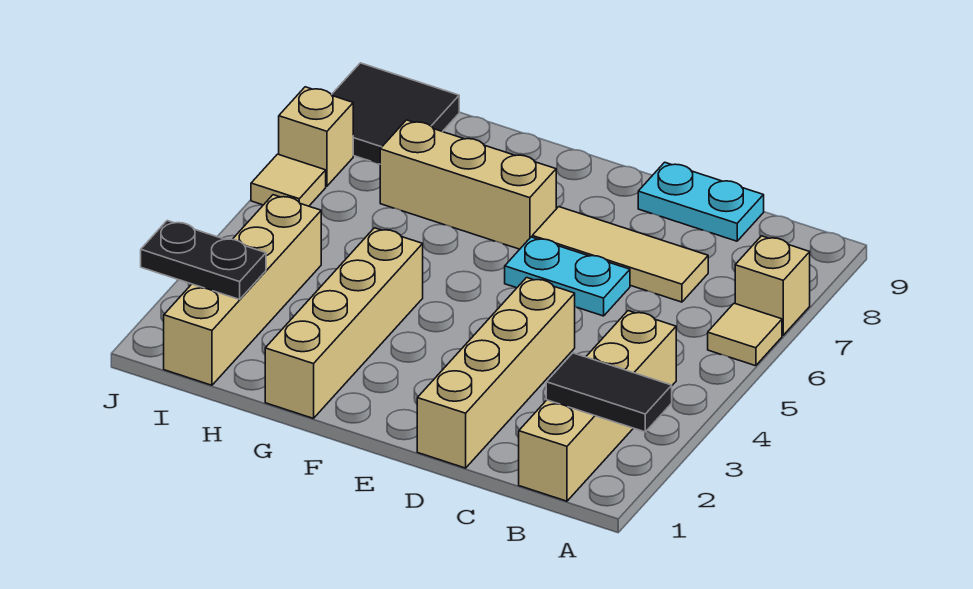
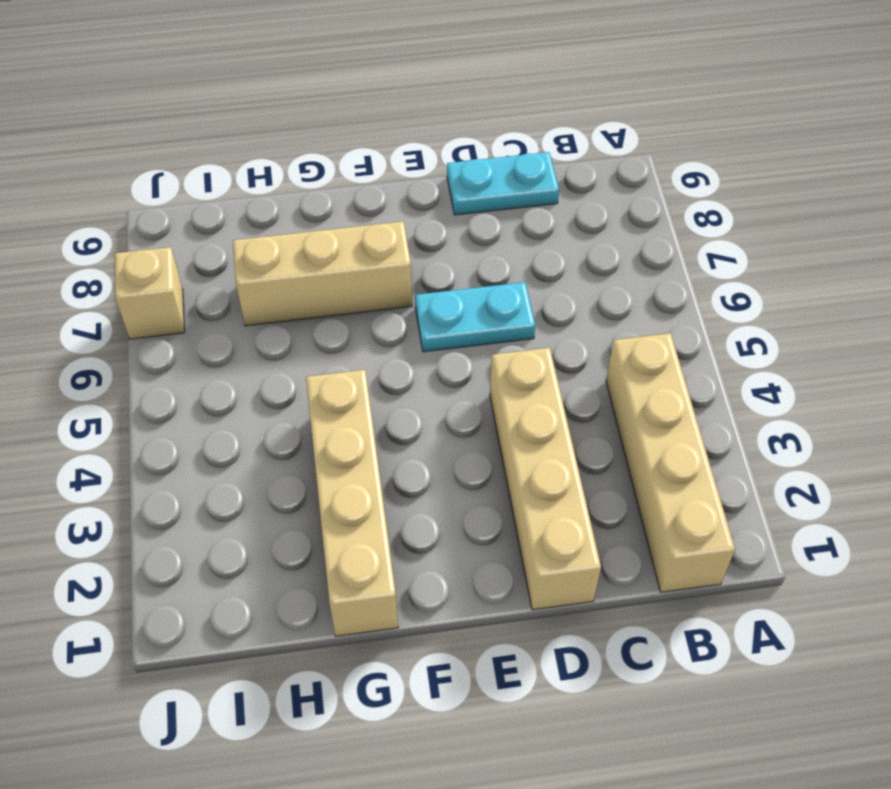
none -> tan 1x1 tile [708,303,782,366]
none -> tan 1x1 brick [735,236,810,335]
none -> tan 1x3 tile [532,207,708,302]

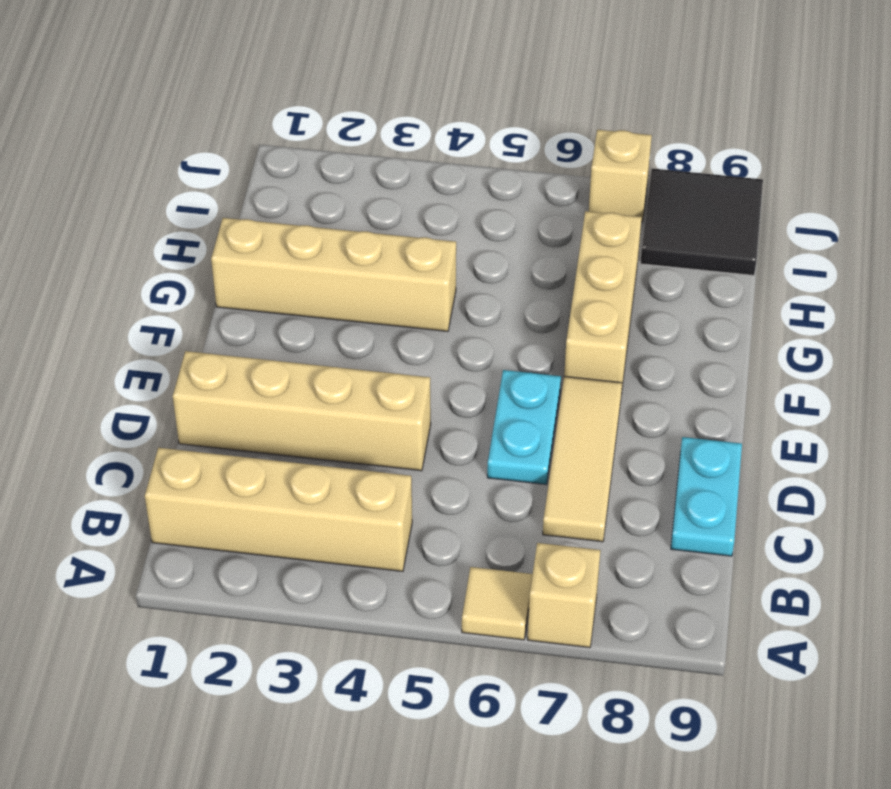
none -> tan 1x4 brick [164,195,321,385]
none -> tan 1x1 tile [251,154,326,206]
none -> black 1x2 tile [546,353,672,432]

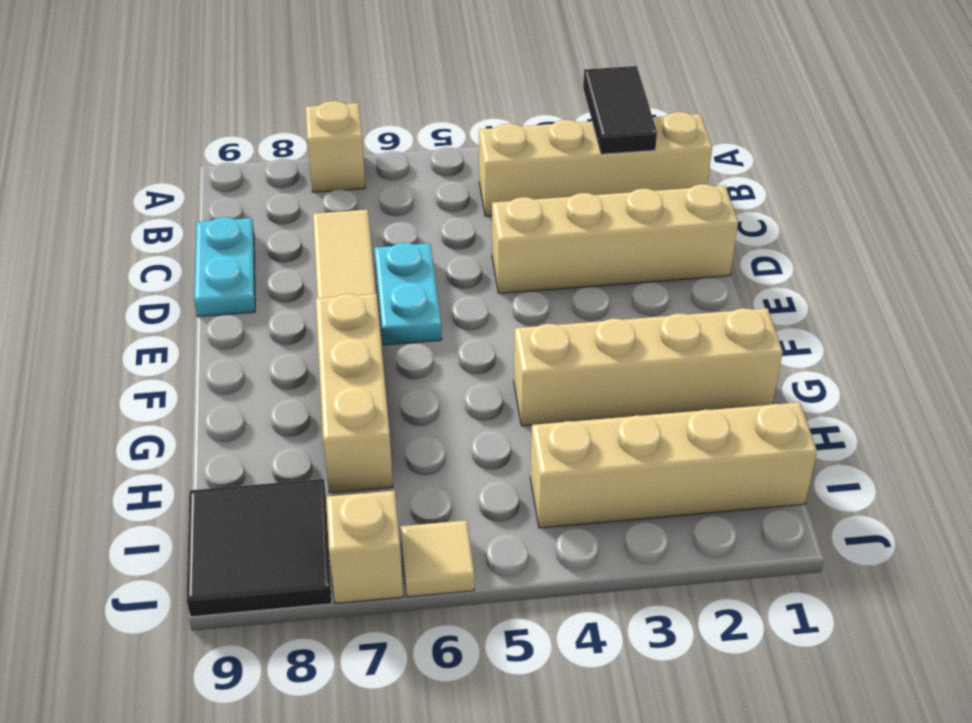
none -> tan 1x1 tile [708,303,782,366]
none -> black 1x2 plate [141,221,266,299]

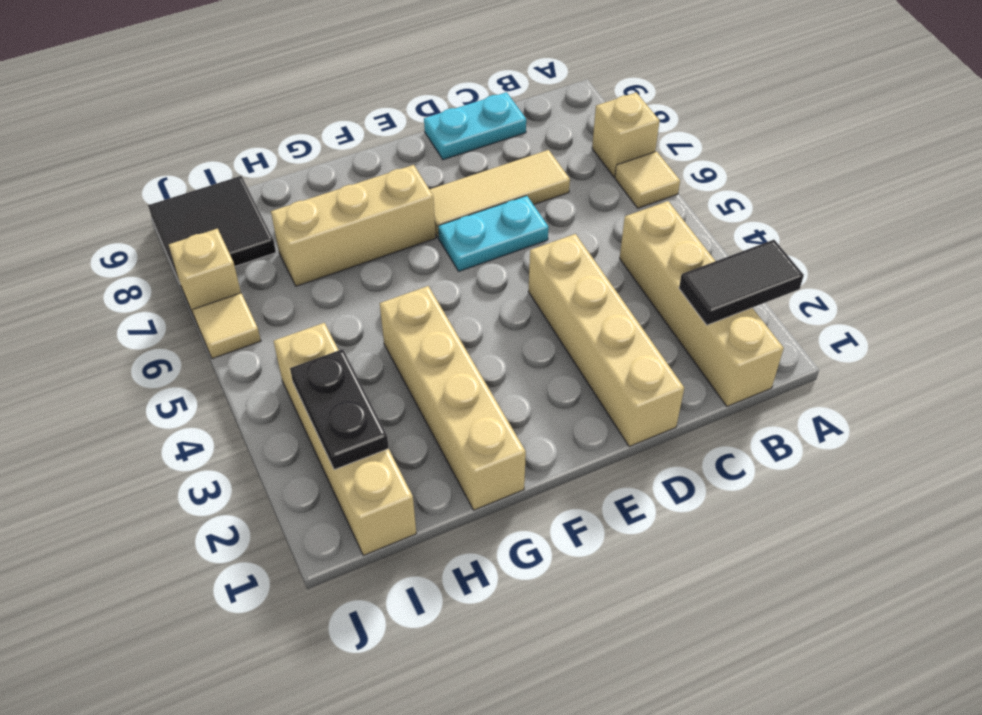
black 1x2 plate [290,349,389,470] -> black 1x2 plate turned to [141,221,266,299]

